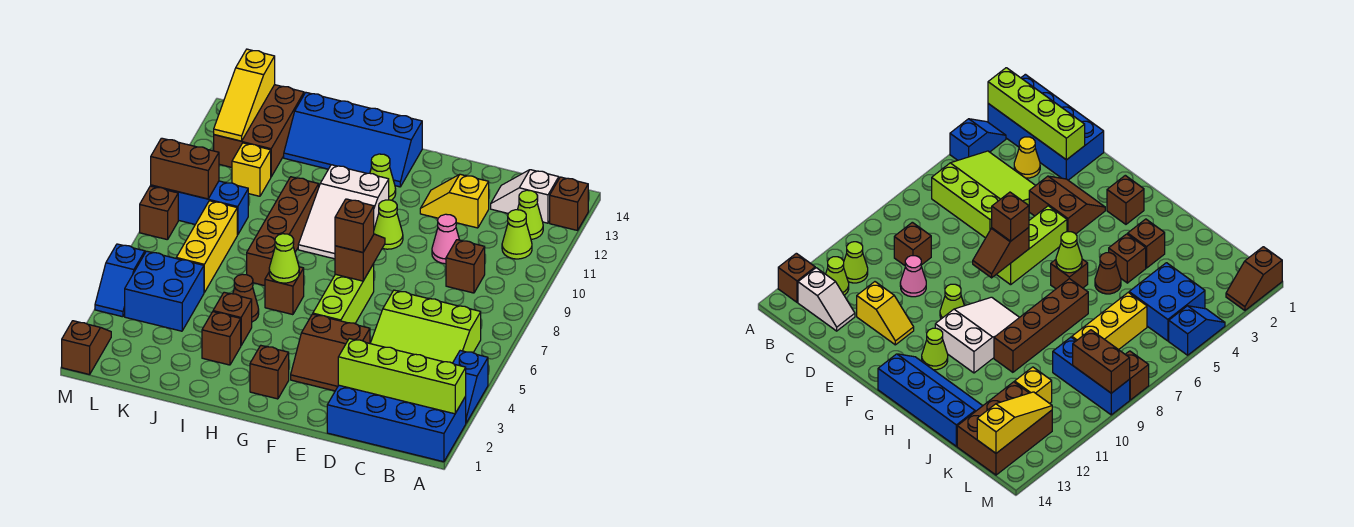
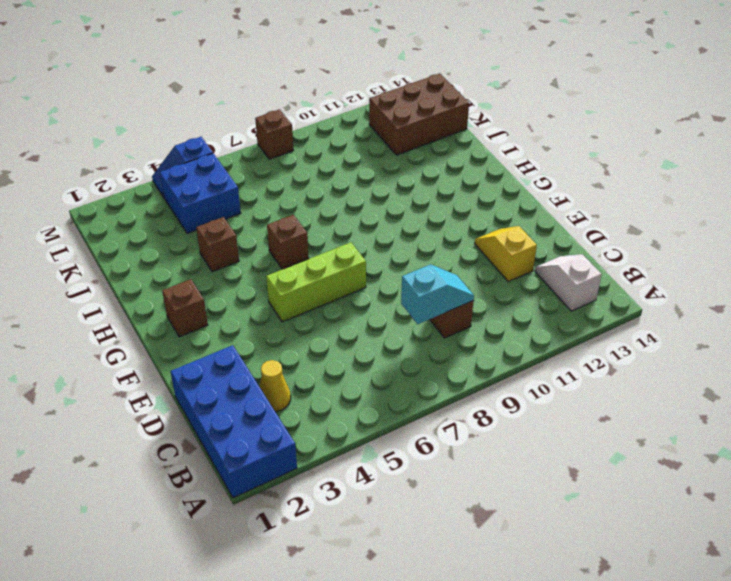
cyan 1x2 slope [401,264,474,324] -> none
none -> blue 1x2 slope [453,351,488,423]
none -> brown 1x1 brick [550,177,588,230]
none -> lime 3x3 slope [370,290,481,363]
none -> lime 1x1 cone [502,210,532,259]

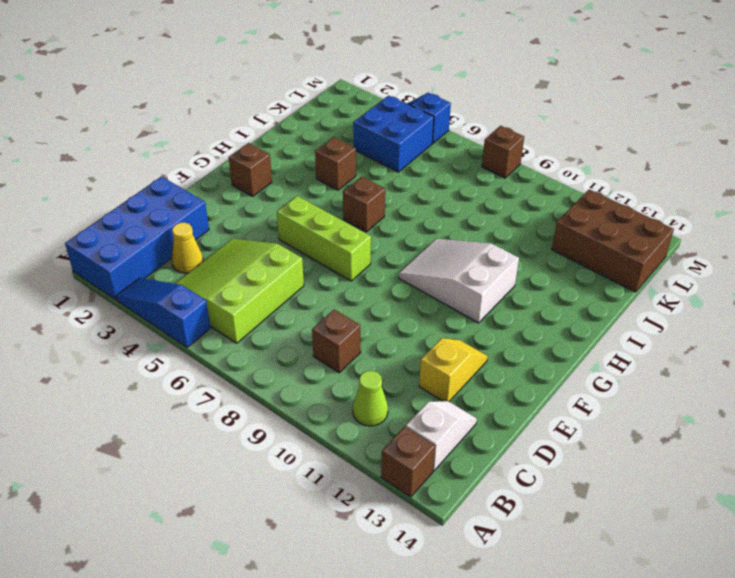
blue 1x3 slope [116,278,210,347] -> blue 1x2 slope [453,351,488,423]
none -> lime 1x1 cone [517,190,543,239]
none -> pink 1x1 cone [432,214,459,264]
none -> brown 2x2 slope [291,314,370,391]
none -> lime 1x1 cone [374,200,403,249]

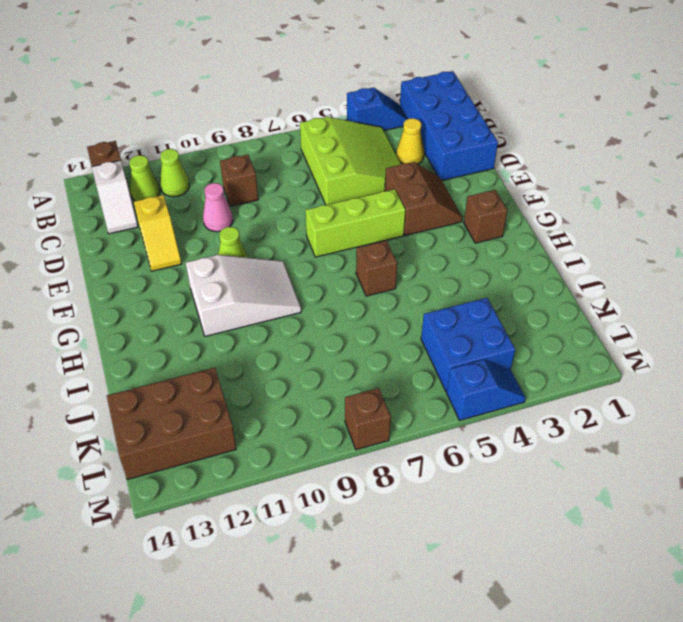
none -> lime 1x1 cone [370,154,396,200]
none -> blue 2x4 slope [284,93,422,187]
none -> brown 1x1 brick [202,312,241,365]
none -> brown 1x1 brick [213,292,252,345]

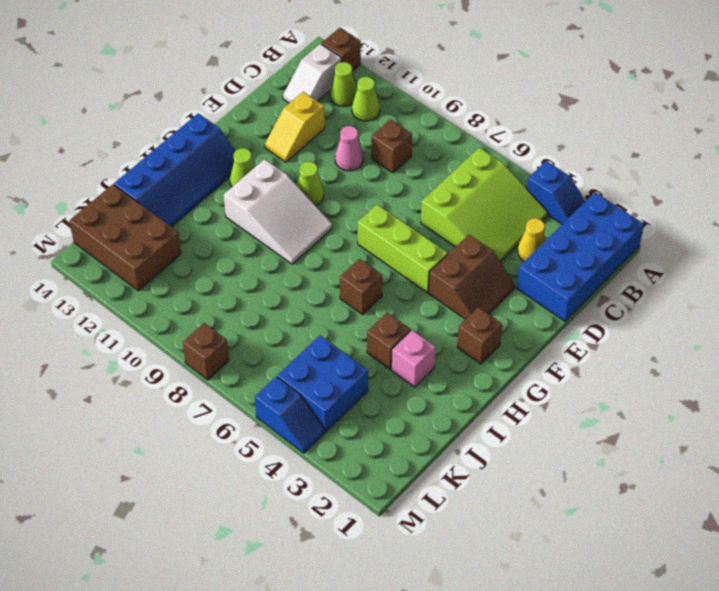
pink 1x1 brick [391,330,436,387] -> brown 1x1 brick [202,312,241,365]
none -> brown 1x1 cone [233,274,259,322]
none -> brown 1x4 brick [247,177,319,286]
none -> yellow 1x3 brick [176,201,237,292]
none -> blue 1x3 brick [151,181,248,235]

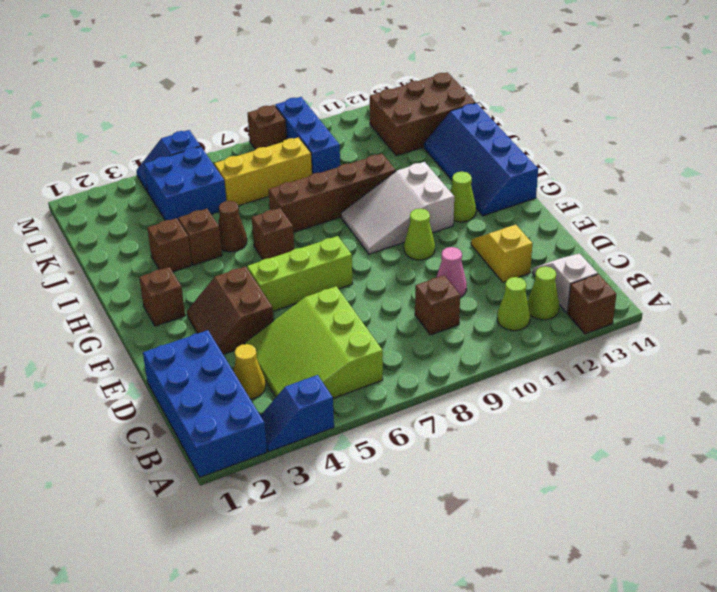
none -> yellow 1x1 brick [232,143,271,196]
none -> brown 1x2 slope [62,321,111,375]
none -> lime 1x4 brick [338,339,466,414]
none -> brown 1x2 slope [335,234,385,281]

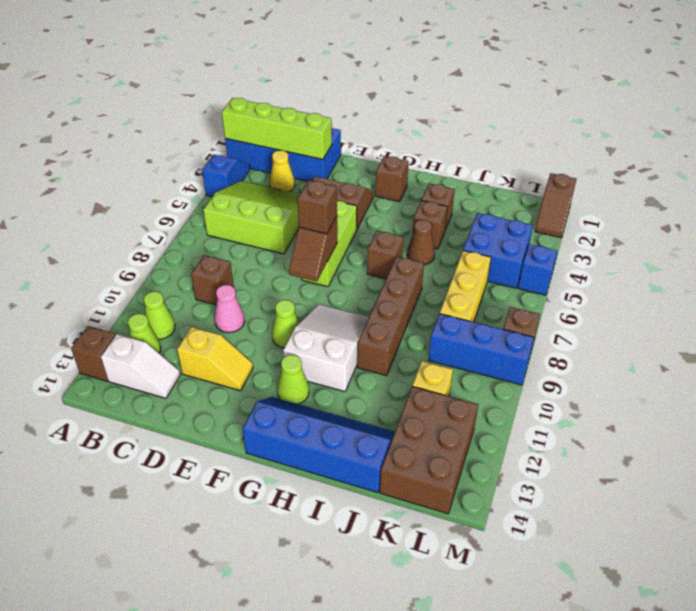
none -> lime 1x1 cone [269,234,299,283]
none -> brown 1x2 brick [151,138,219,199]
none -> yellow 1x3 slope [214,49,275,141]

